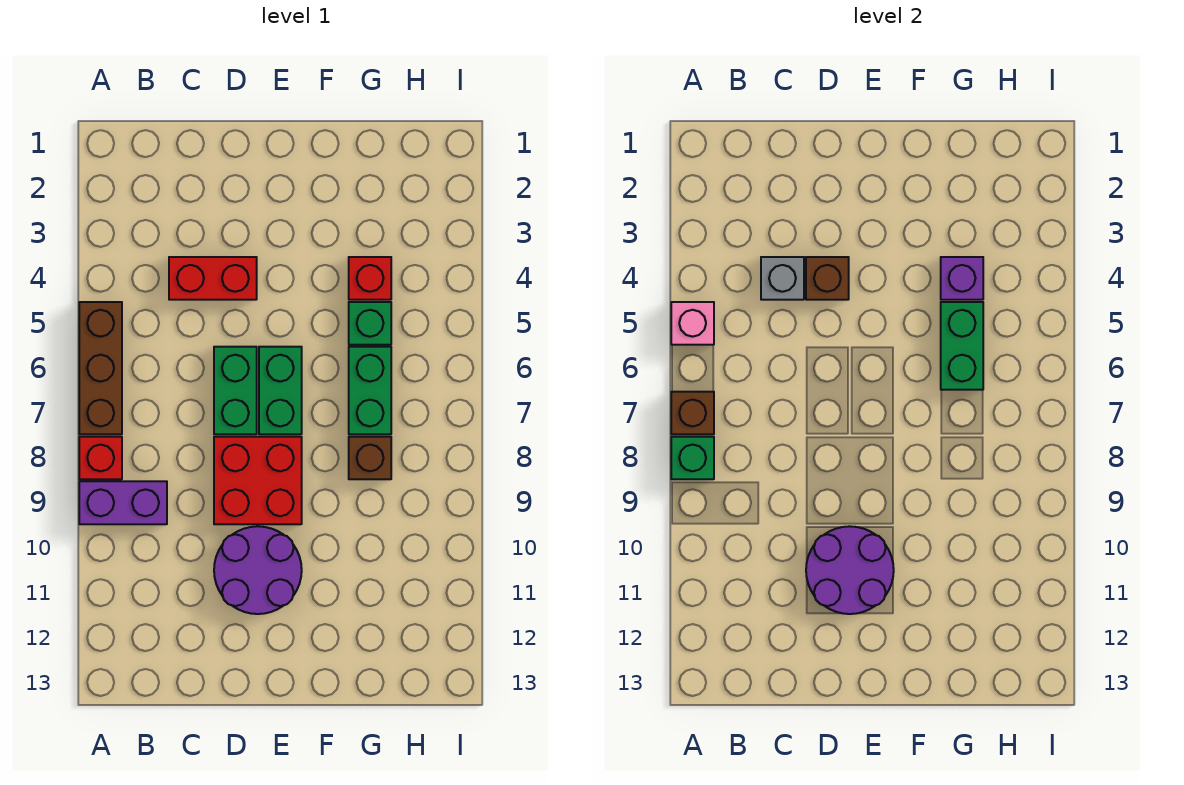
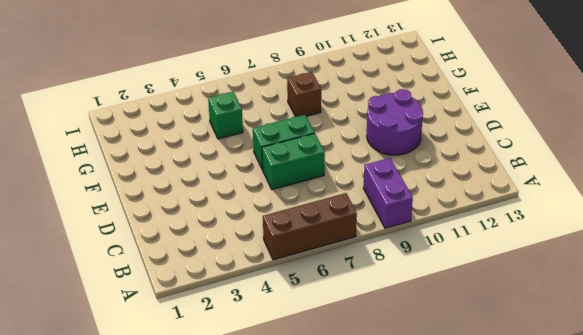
none -> red 1x1 brick [79,437,122,479]
none -> red 1x2 brick [169,257,257,300]
none -> red 2x2 brick [214,437,302,524]

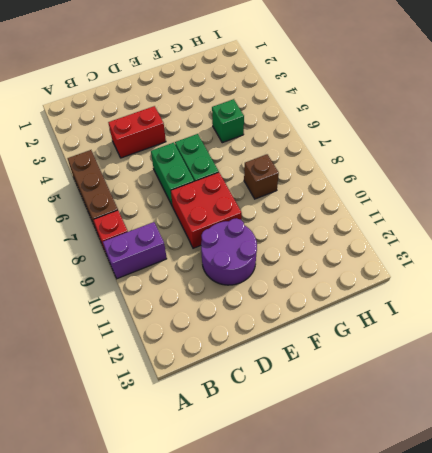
none -> red 1x1 brick [349,257,391,300]
none -> green 1x2 brick [349,347,391,434]
none -> pink 1x1 brick [671,302,714,345]

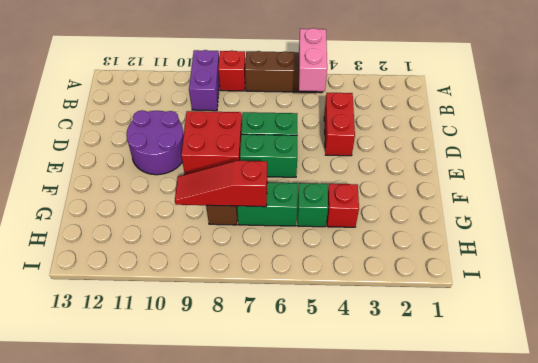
pink 1x2 brick [299,28,327,91] -> pink 1x1 brick [671,302,714,345]
red 1x3 slope [175,161,267,207] -> none
none -> brown 1x1 brick [671,392,714,434]
none -> green 1x1 brick [671,437,714,479]
none -> grey 1x1 brick [761,257,804,300]

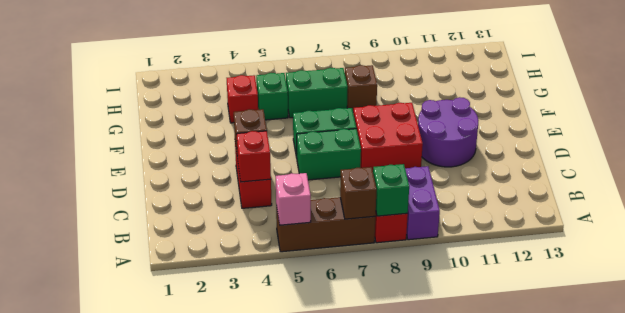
red 1x1 brick [237,131,271,182] -> grey 1x1 brick [761,257,804,300]
none -> purple 2x2 round brick [806,526,894,614]
none -> purple 1x1 brick [941,257,983,300]
none -> green 1x2 brick [941,302,983,390]

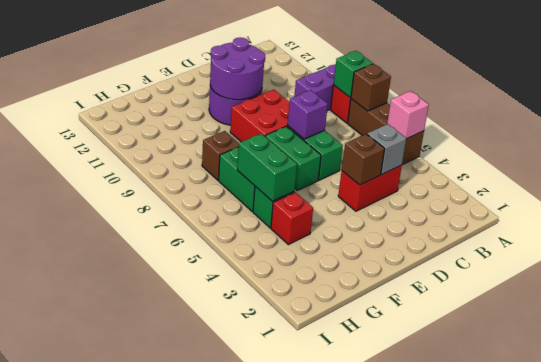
purple 1x1 brick [288,90,328,139] -> purple 1x1 brick moved to [941,257,983,300]

